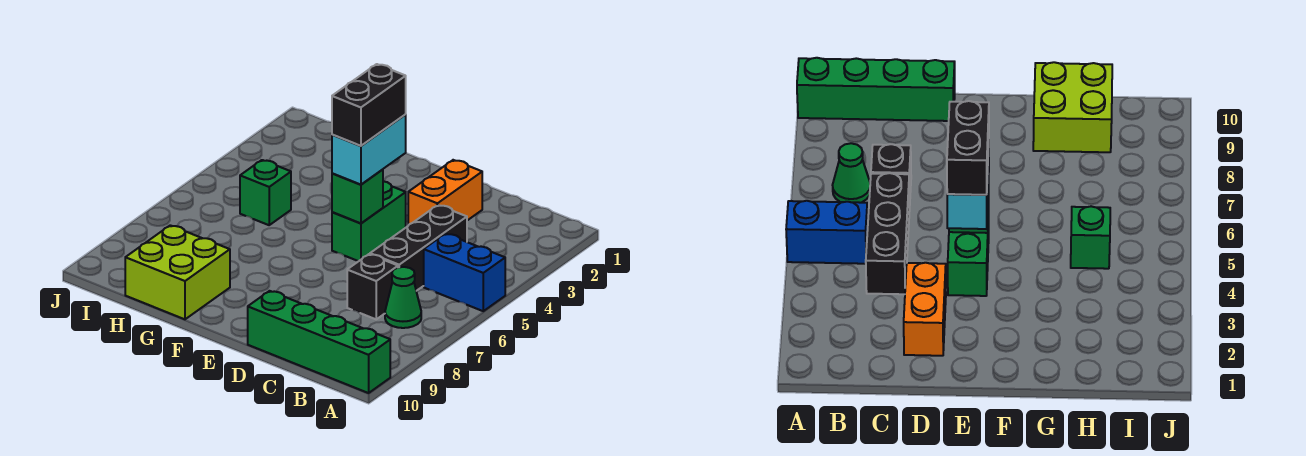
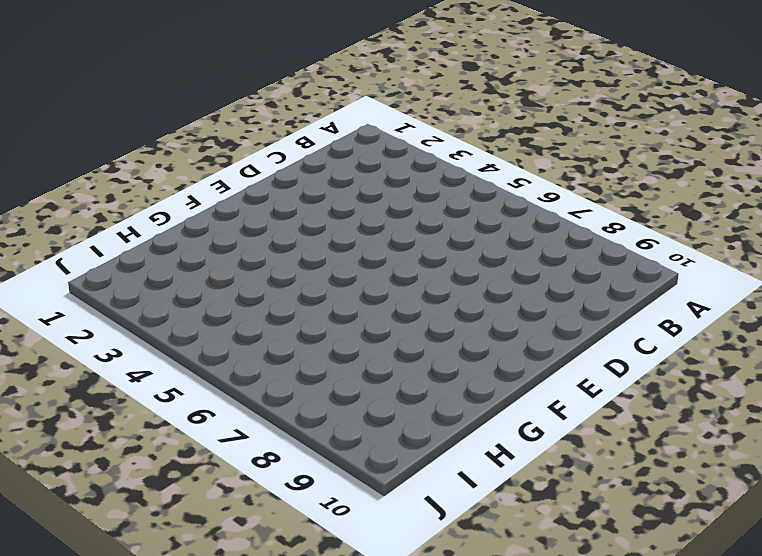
none -> blue 1x2 brick [424,234,505,311]
none -> green 1x4 brick [248,291,390,393]
none -> green 1x1 cone [385,267,421,328]

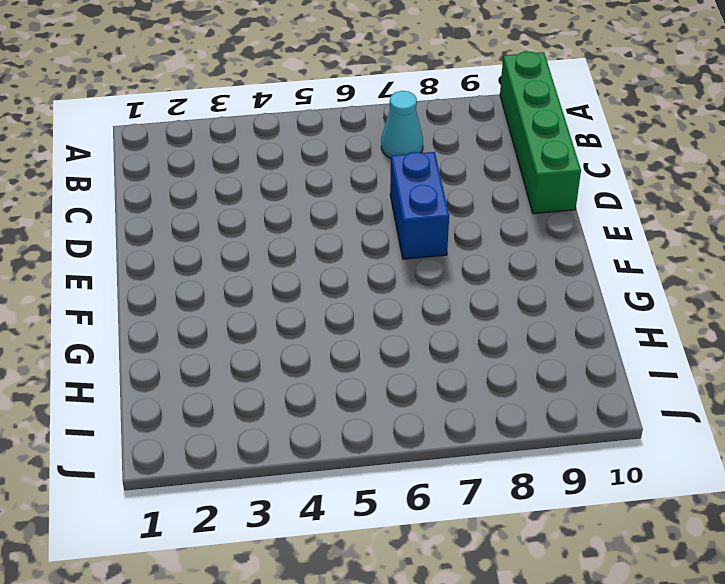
cyan 1x1 cone [381,91,423,158] -> green 1x1 cone [385,267,421,328]
blue 1x2 brick [390,152,449,259] -> blue 1x2 brick moved to [424,234,505,311]
none -> black 1x3 brick [370,205,467,291]
none -> black 1x1 brick [347,254,398,319]
none -> orange 1x2 brick [408,160,482,225]

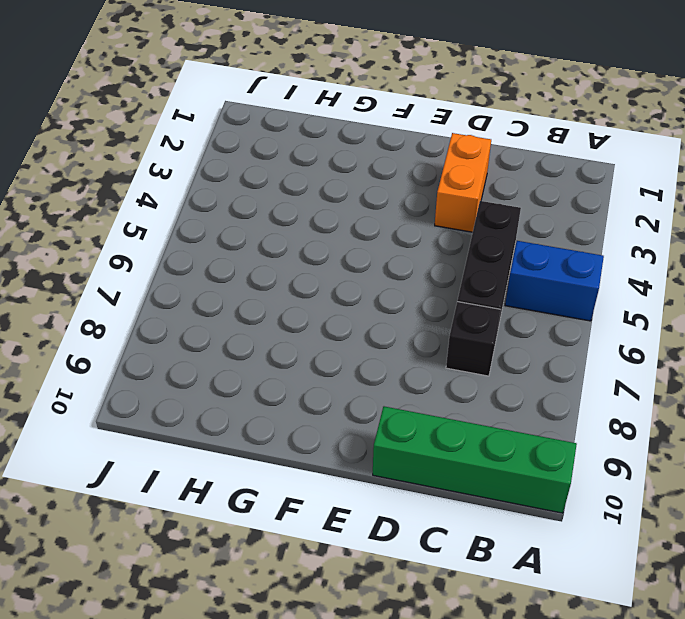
none -> green 1x1 cone [385,267,421,328]
none -> green 1x2 brick [332,181,406,261]
none -> lime 2x2 brick [125,225,230,319]

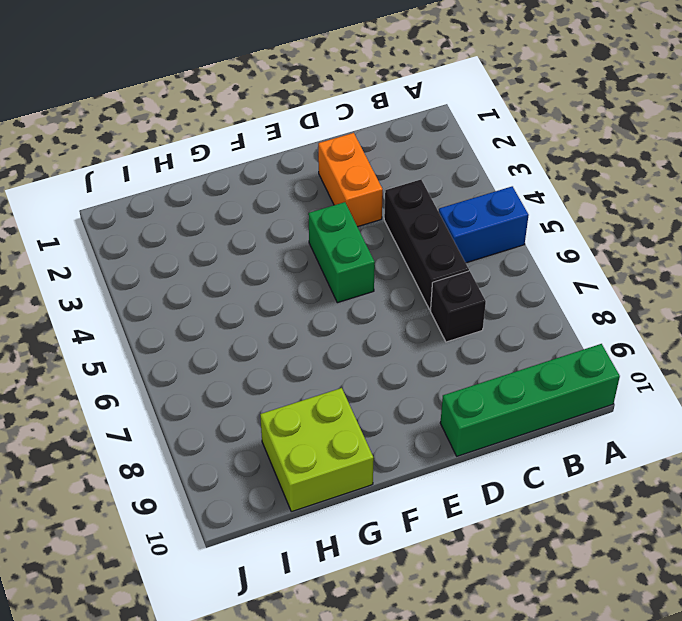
none -> green 1x1 cone [385,267,421,328]
none -> green 1x1 brick [240,160,291,225]
none -> green 1x1 brick [332,170,383,223]

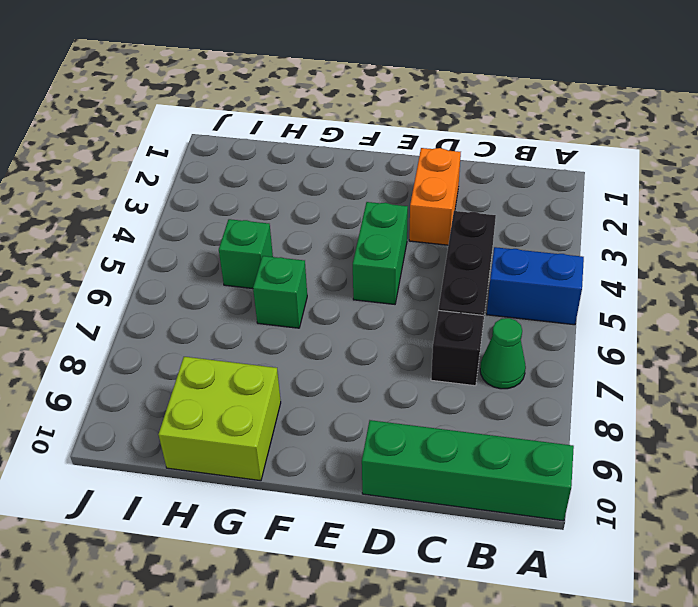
green 1x1 brick [253,256,307,328] -> green 1x1 brick moved to [332,170,383,223]
none -> cyan 1x2 brick [332,114,406,185]
none -> black 1x2 brick [332,64,406,146]

